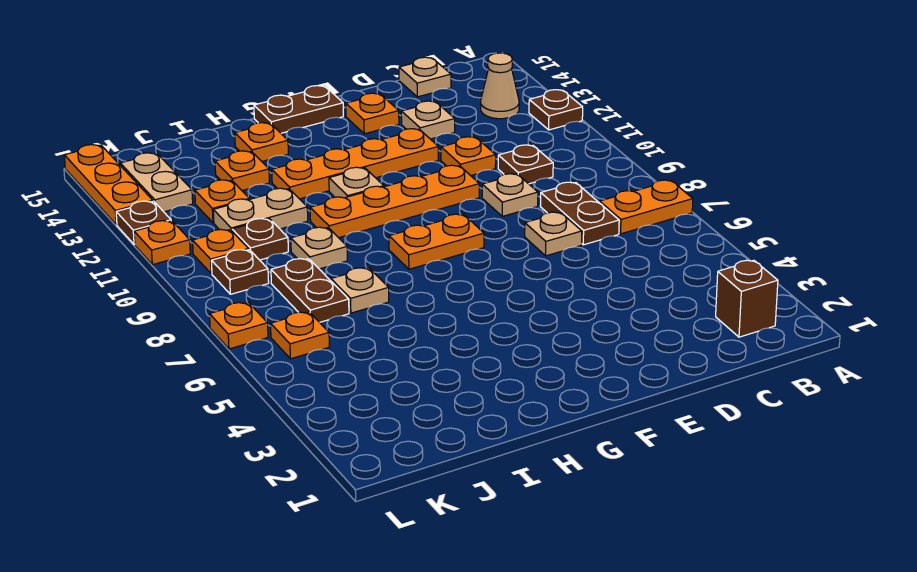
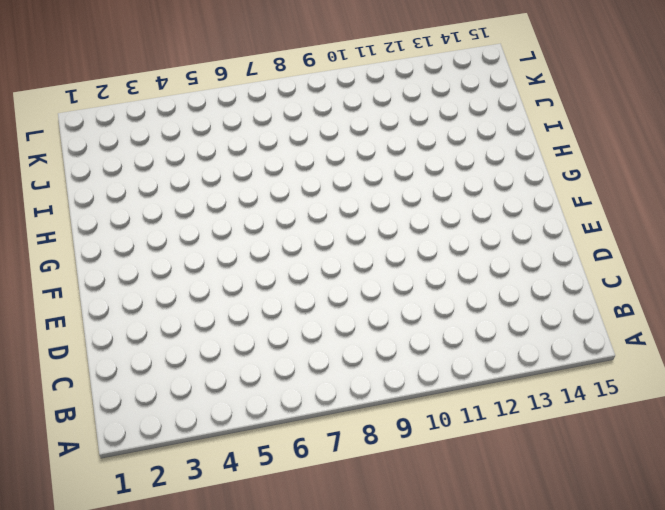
none -> orange 1x2 plate [600,180,693,234]
none -> brown 1x1 plate [529,90,583,130]
none -> brown 1x1 brick [716,260,778,337]
none -> tan 1x1 cone [481,53,519,119]

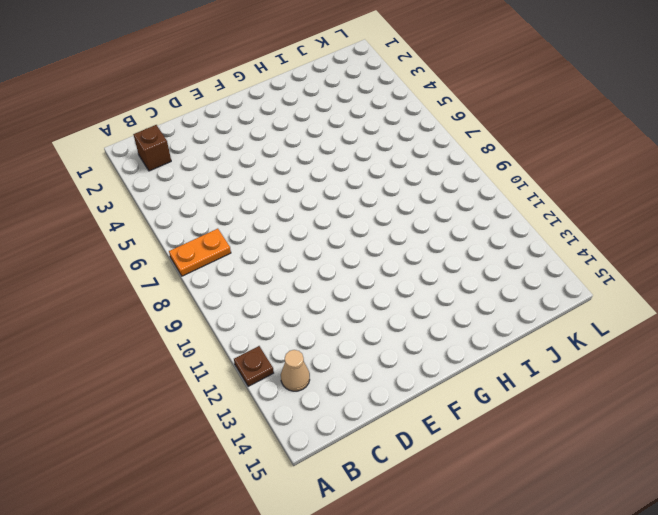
none -> brown 1x2 plate [540,182,619,245]
none -> brown 1x1 plate [498,145,553,184]
none -> tan 1x1 plate [399,57,451,97]
none -> tan 1x1 plate [525,212,582,256]

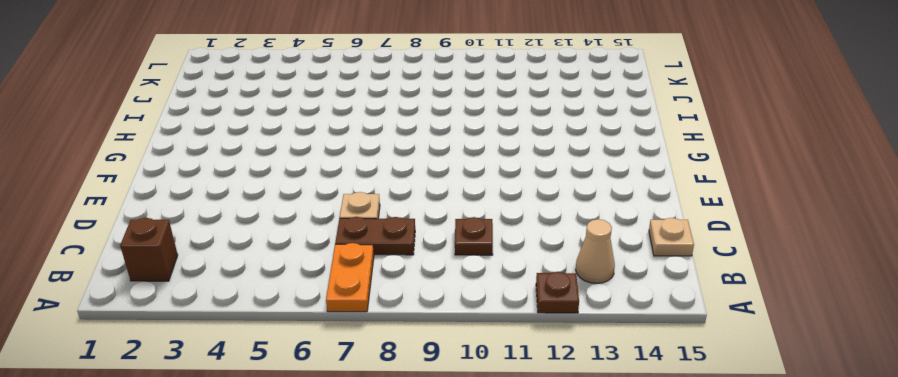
none -> tan 1x1 plate [482,174,538,216]
none -> orange 1x1 plate [441,137,496,176]
none -> tan 1x1 plate [401,101,455,139]
none -> orange 1x4 plate [310,165,479,238]

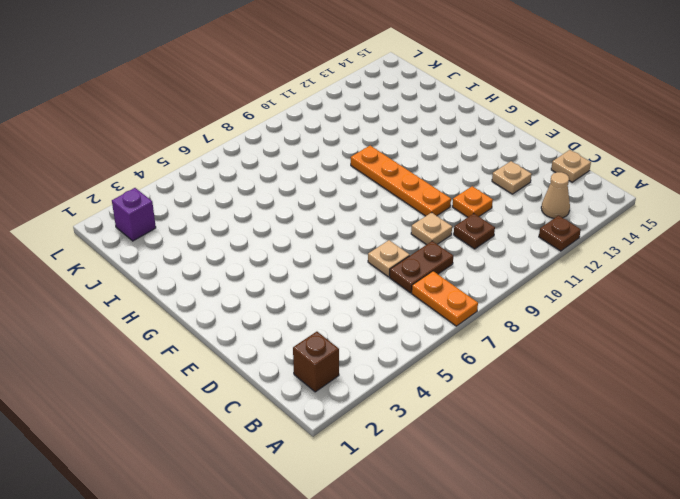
purple 1x1 brick [112,188,156,241] -> none
none -> orange 1x4 plate [272,129,438,199]
none -> orange 1x1 plate [346,93,399,134]
none -> orange 1x2 plate [389,214,484,269]
none -> brown 1x2 plate [254,86,343,133]

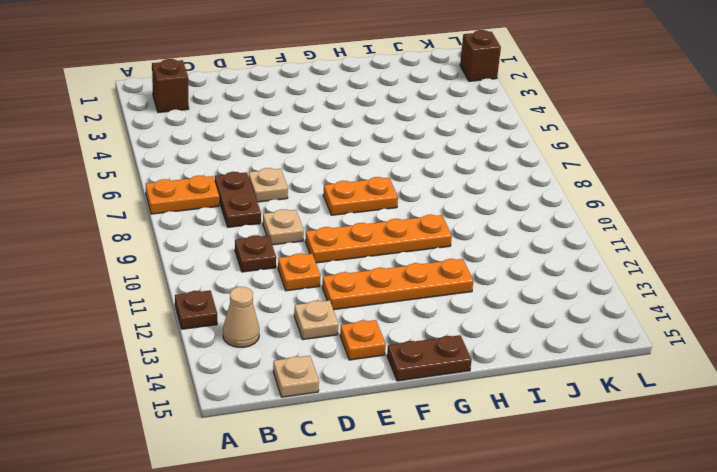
brown 1x1 brick [460,30,501,81] -> none
none -> tan 1x1 plate [329,167,384,198]
none -> orange 1x1 plate [235,123,288,161]
none -> tan 1x1 plate [331,268,389,313]
none -> tan 1x1 plate [291,227,347,269]

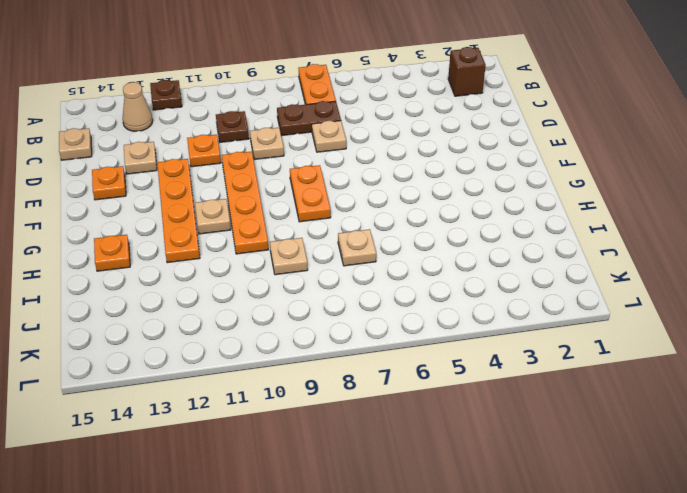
none -> brown 1x2 plate [254,86,343,133]
none -> tan 1x2 plate [213,188,308,231]
none -> orange 1x1 plate [215,151,269,190]
none -> brown 1x2 plate [271,259,349,322]

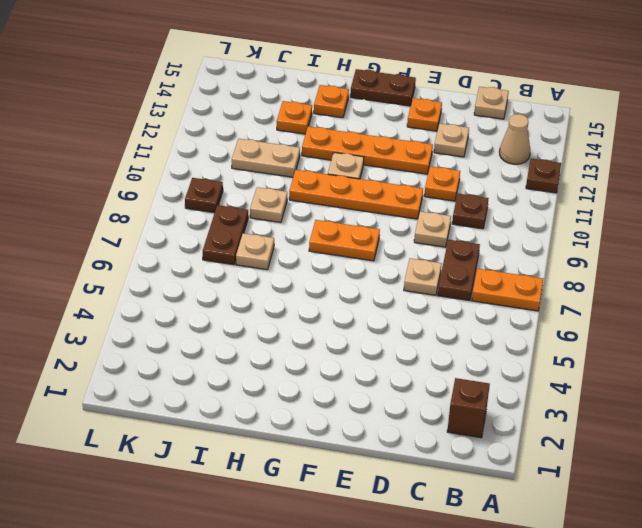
none -> brown 1x1 plate [232,219,288,260]
none -> orange 1x1 plate [195,180,249,223]
none -> orange 1x1 plate [271,312,329,359]
none -> orange 1x1 plate [193,230,249,274]

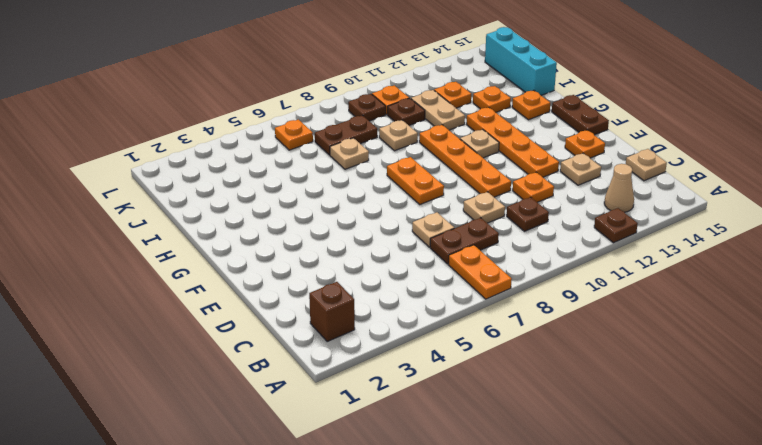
cyan 1x3 brick [485,27,557,95] -> none
none -> tan 1x2 plate [120,153,193,212]
none -> orange 1x1 plate [210,302,268,349]
none -> orange 1x1 plate [134,221,190,265]
none -> brown 1x1 plate [116,201,171,245]

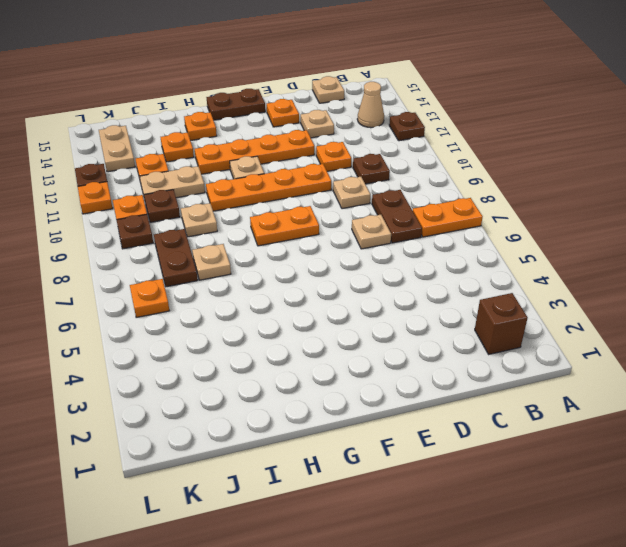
none -> orange 1x1 plate [210,302,268,349]
none -> orange 1x3 plate [64,145,153,225]

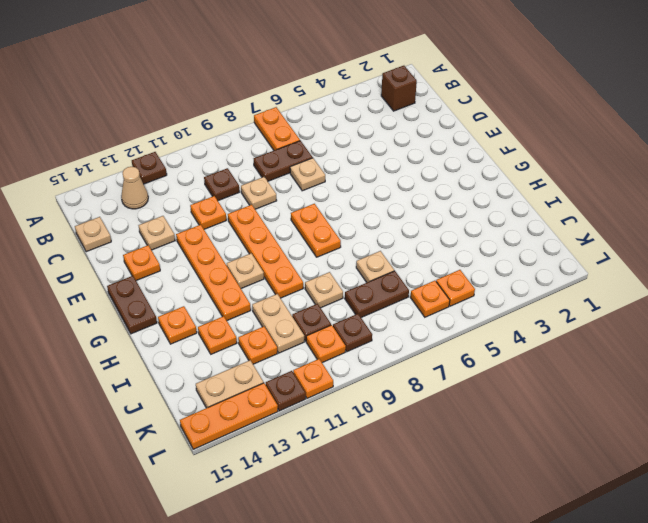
orange 1x1 plate [436,270,475,306] -> orange 1x1 plate moved to [210,302,268,349]

